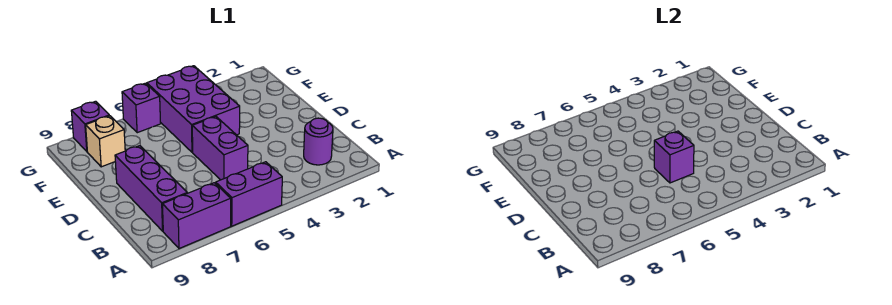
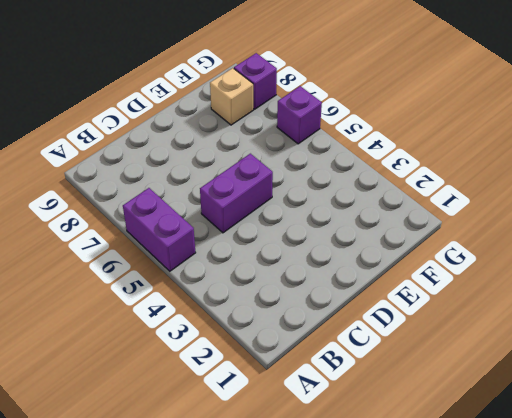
none -> purple 1x2 brick [162,183,231,249]
none -> purple 1x1 round brick [304,118,333,165]

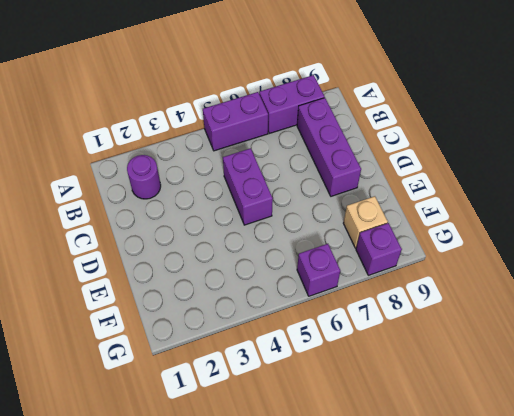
none -> purple 2x3 brick [147,66,240,152]
none -> purple 1x1 brick [654,131,694,183]

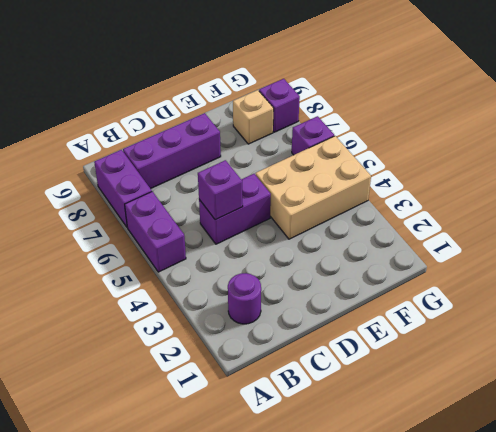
tan 2x3 brick [256,136,371,239] -> purple 2x3 brick [147,66,240,152]

